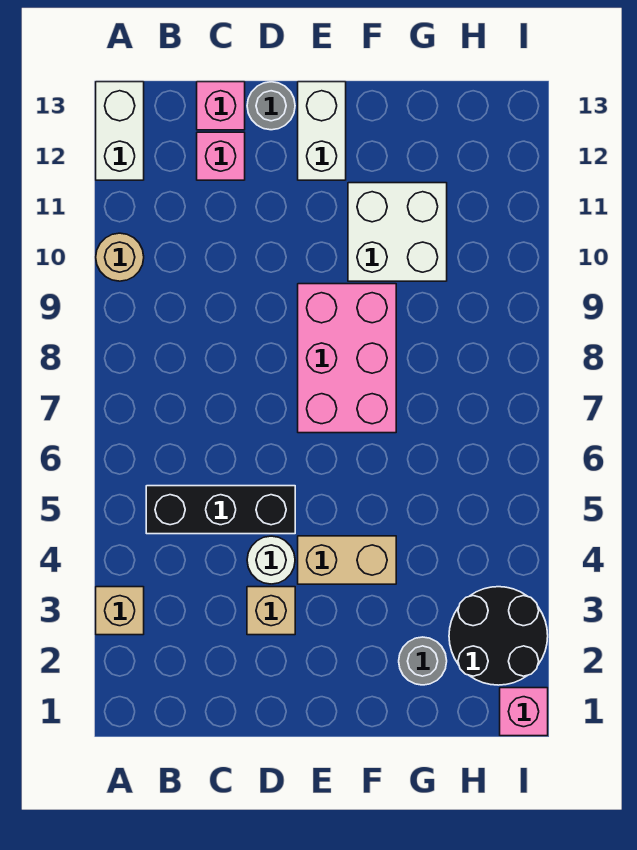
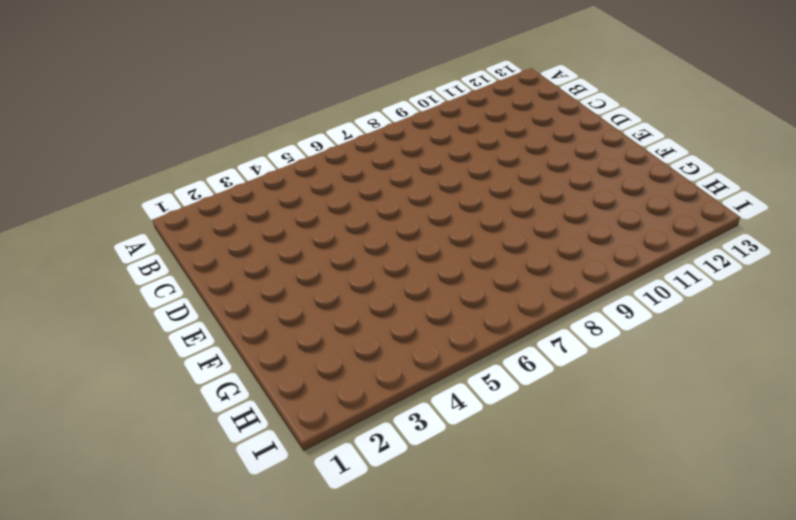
none -> tan 1x1 brick [96,587,144,635]
none -> tan 1x1 round brick [96,233,144,281]
none -> white 1x2 brick [96,82,144,180]

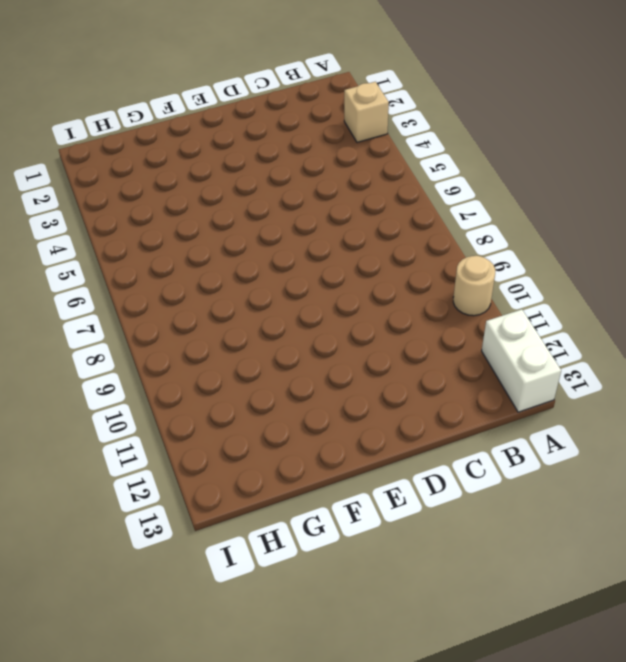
none -> black 1x3 brick [146,486,295,534]
none -> pink 1x1 brick [197,132,245,180]
none -> pink 1x1 brick [197,82,245,130]

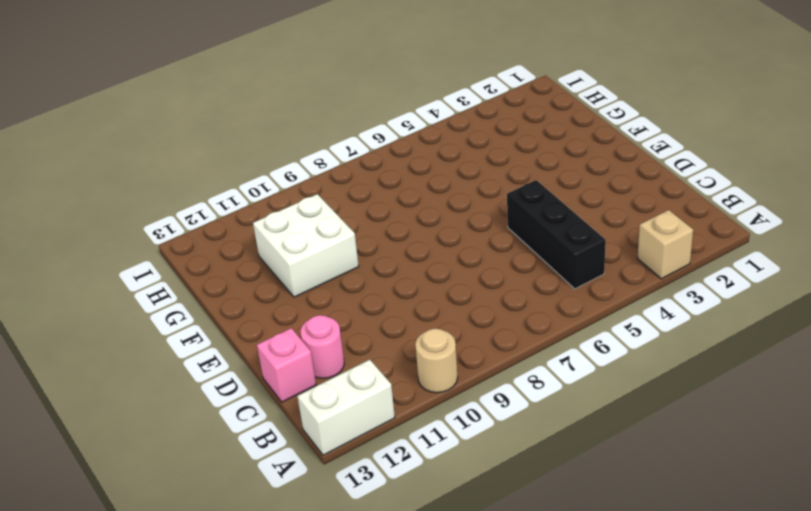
pink 1x1 round brick [300,315,344,378] -> pink 1x1 brick [197,132,245,180]
none -> tan 1x1 brick [247,587,295,635]
none -> white 1x1 round brick [247,536,295,584]
none -> grey 1x1 round brick [247,82,295,130]

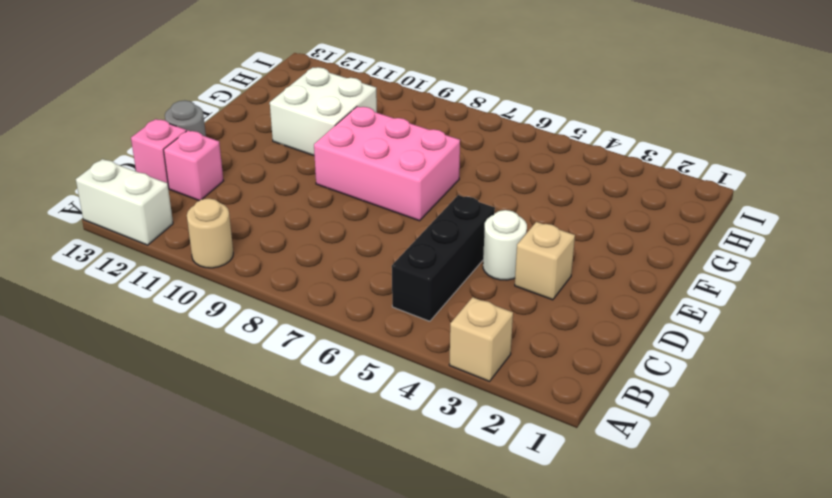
none -> tan 1x2 brick [298,536,396,584]
none -> white 1x2 brick [298,82,346,180]
none -> grey 1x1 round brick [399,637,447,685]

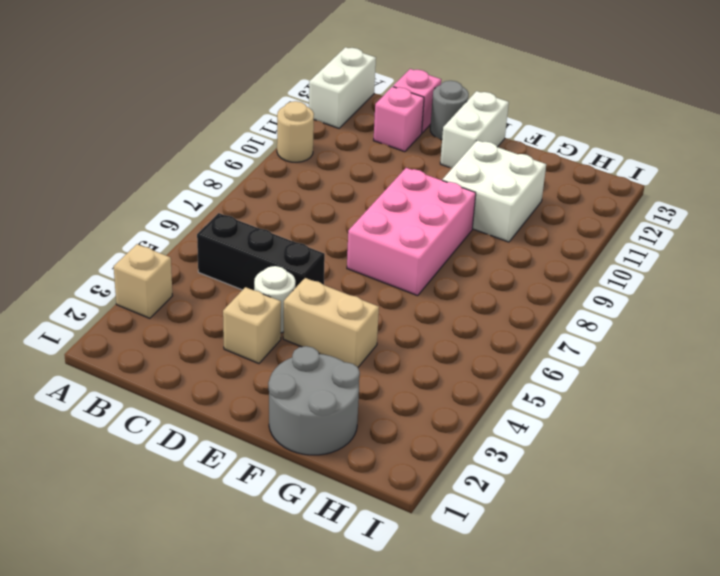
grey 2x2 round brick [268,346,360,455] -> grey 1x1 round brick [399,637,447,685]
none -> black 2x2 round brick [449,587,548,685]
none -> pink 1x1 brick [500,688,548,736]

